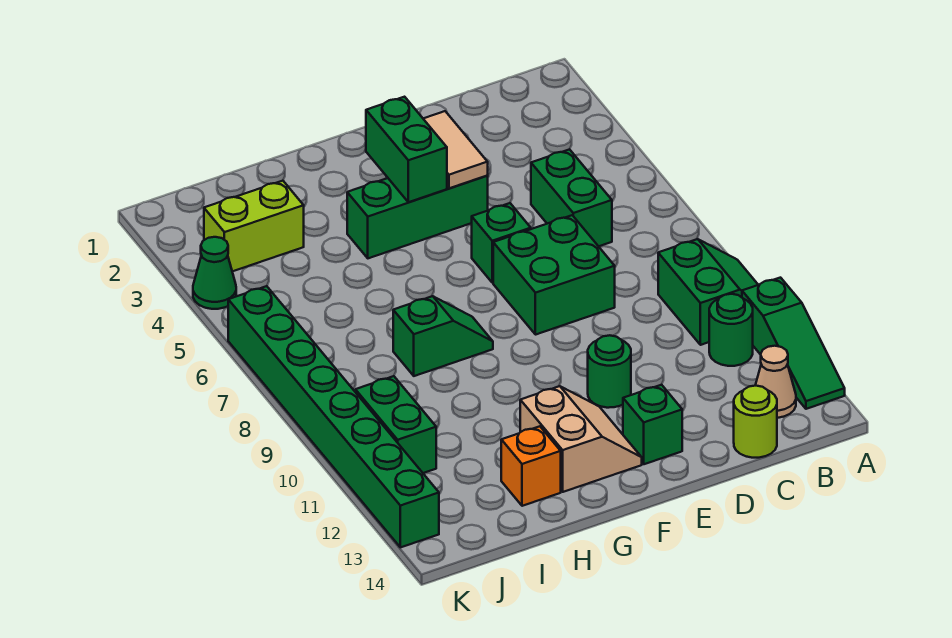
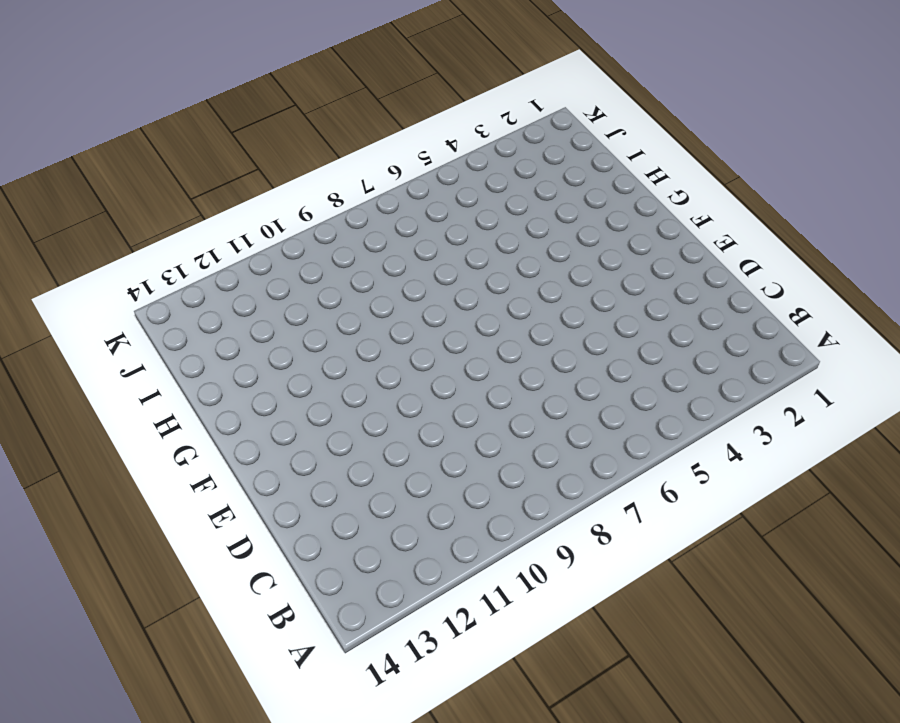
none -> green 2x2 slope [658,239,758,345]
none -> green 1x3 slope [742,278,845,409]
none -> green 1x1 round brick [709,294,753,366]

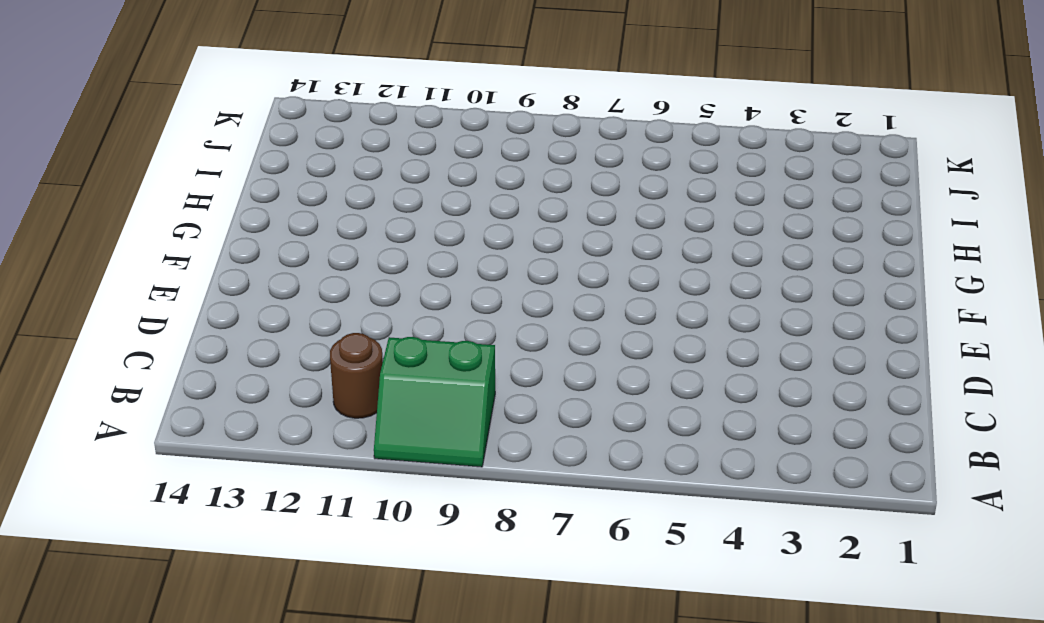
brown 1x1 round brick [330,333,383,418] -> green 1x1 round brick [709,294,753,366]
none -> green 1x3 slope [742,278,845,409]
none -> tan 1x1 cone [755,346,796,418]
none -> green 1x2 brick [531,149,612,246]

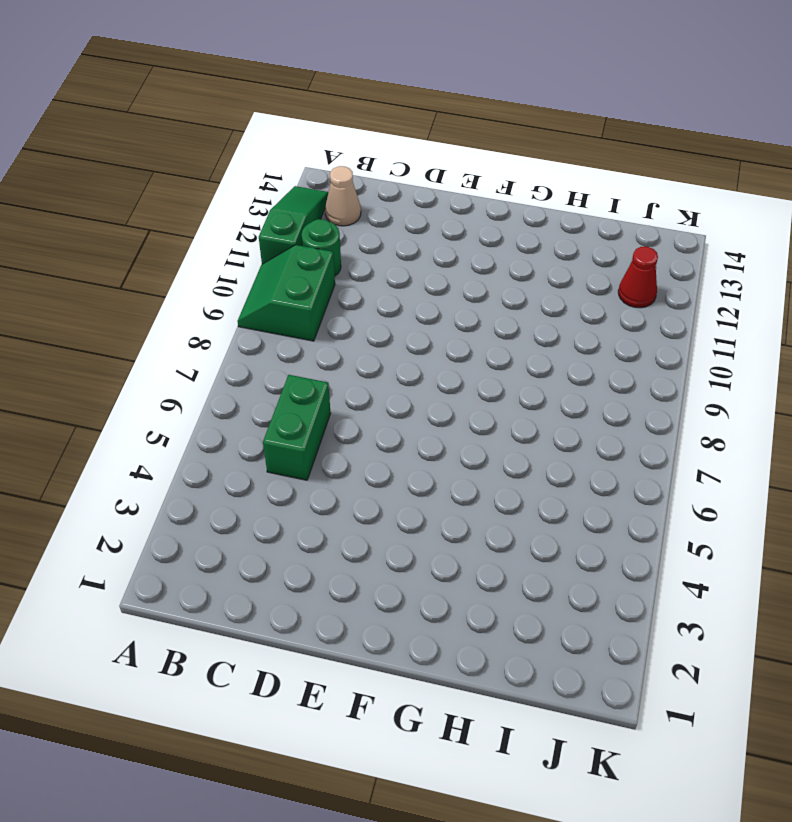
red 1x1 cone [618,247,658,308] -> none
none -> lime 1x1 round brick [734,386,777,458]
none -> green 2x2 brick [493,215,615,335]
none -> green 1x3 brick [347,176,488,258]

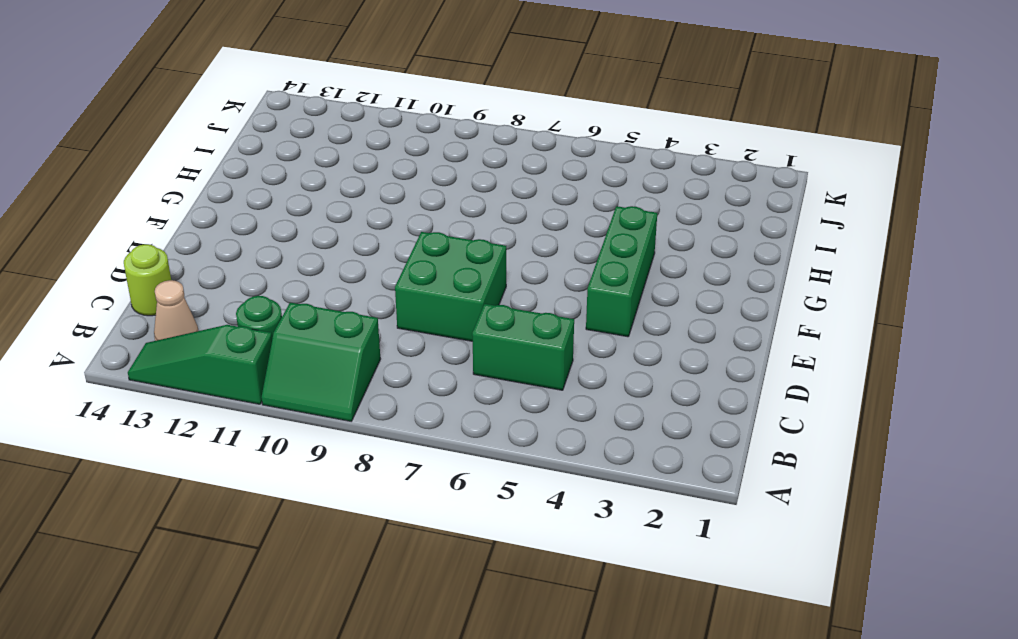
none -> green 1x1 brick [472,203,531,283]
none -> green 1x1 round brick [588,335,631,408]
none -> green 1x1 brick [623,385,682,464]

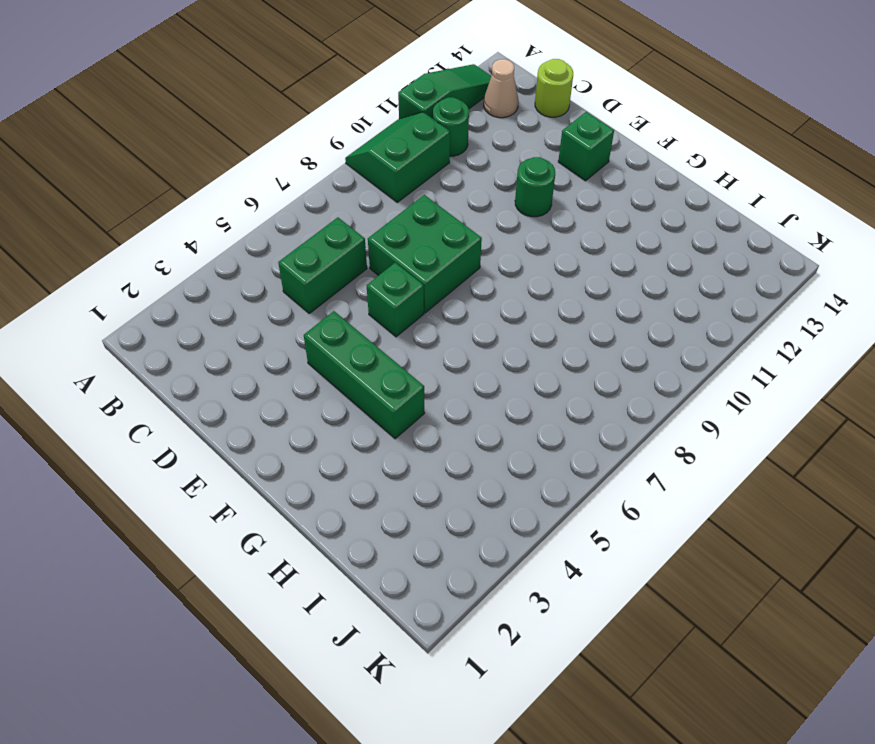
none -> tan 2x2 slope [520,386,642,492]
none -> green 1x2 slope [393,296,493,376]
none -> orange 1x1 brick [501,426,561,506]

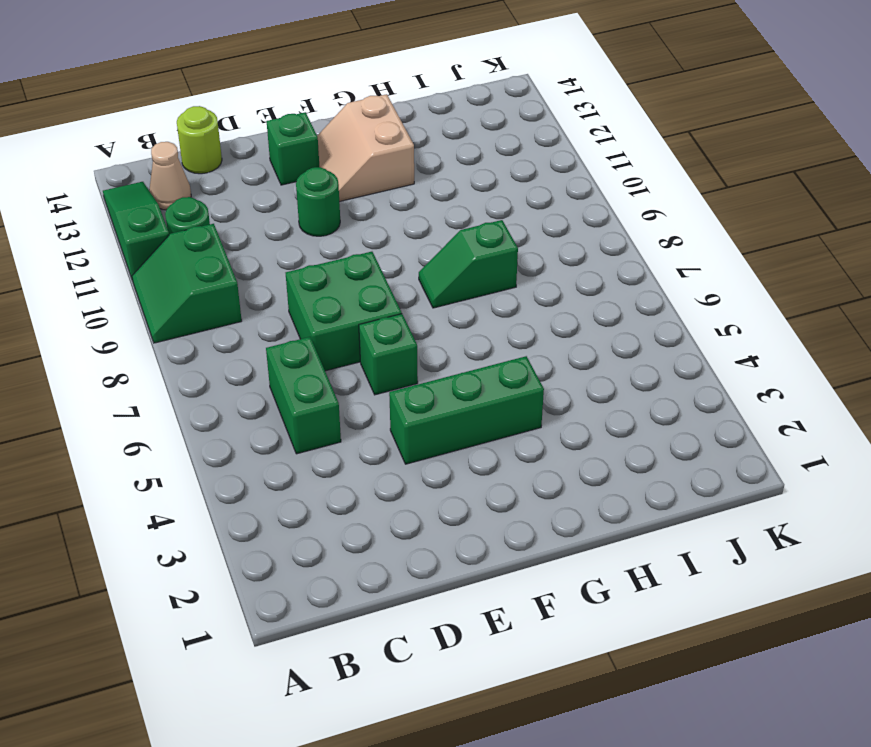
none -> orange 1x1 brick [501,426,561,506]
none -> lime 1x2 brick [204,181,304,272]
none -> green 1x2 brick [355,376,436,473]

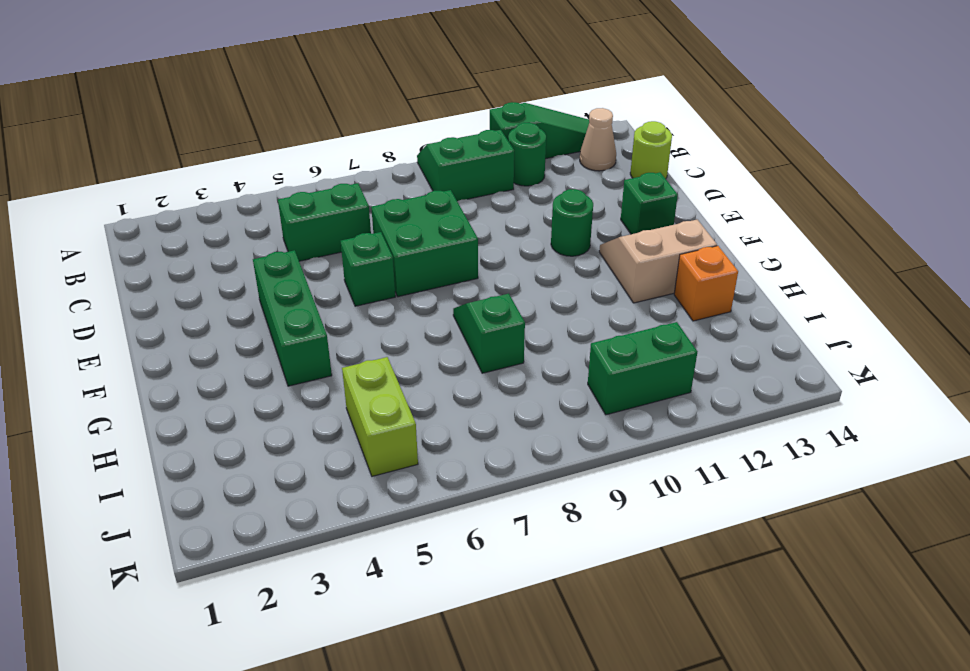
lime 1x2 brick [342,357,418,476] -> lime 1x2 brick moved to [204,181,304,272]
none -> green 1x1 cone [193,237,236,309]
none -> green 1x8 brick [228,286,439,547]
none -> tan 1x2 tile [423,111,488,188]

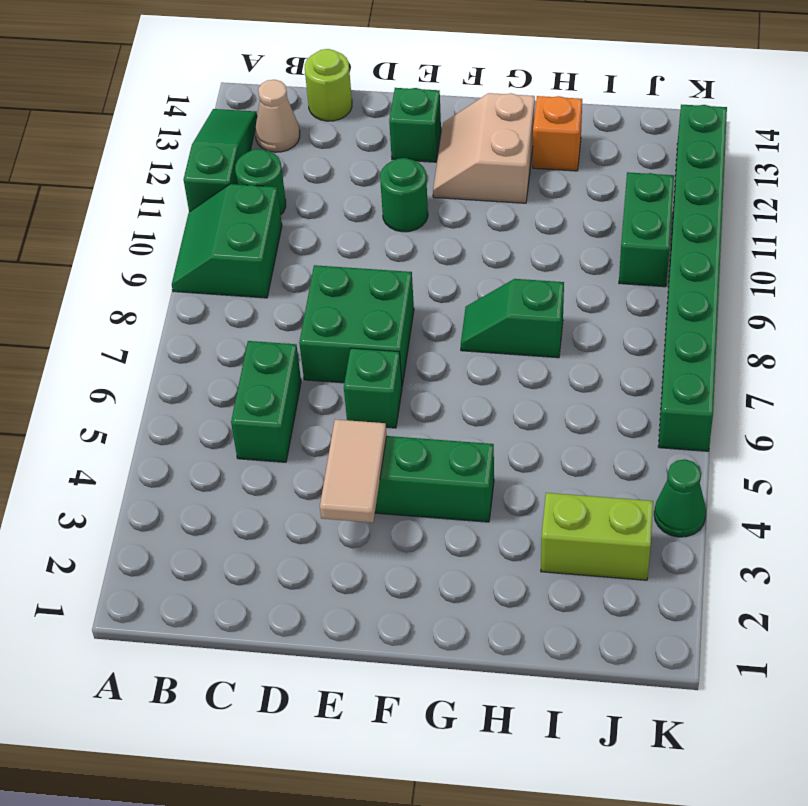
none -> green 1x2 brick [366,97,447,202]

